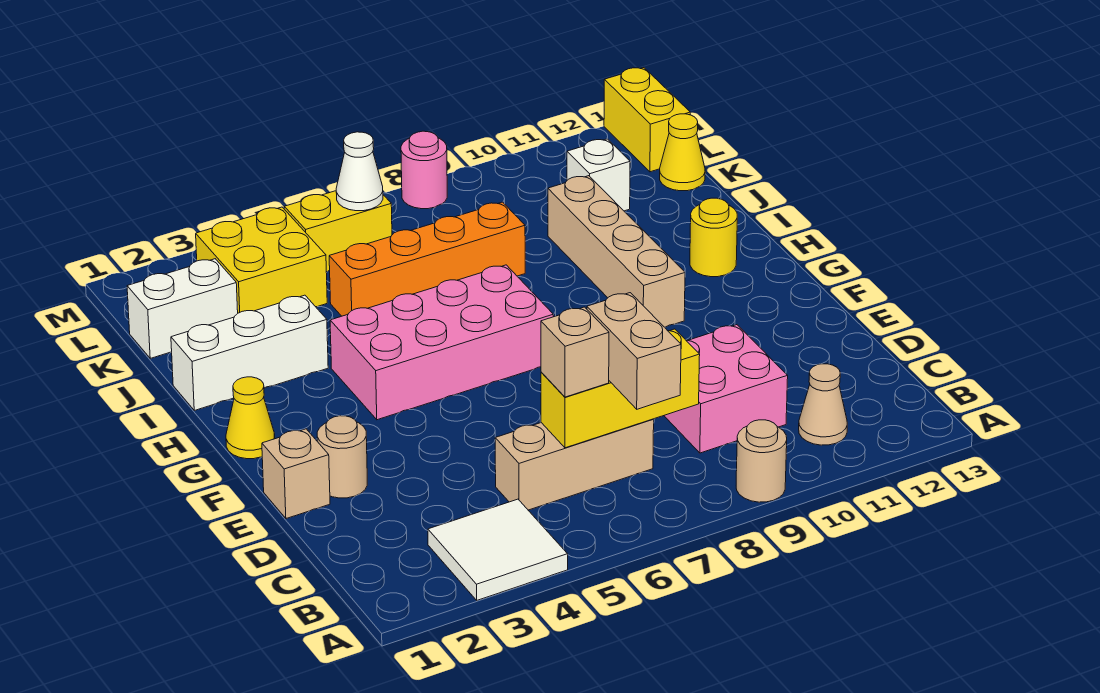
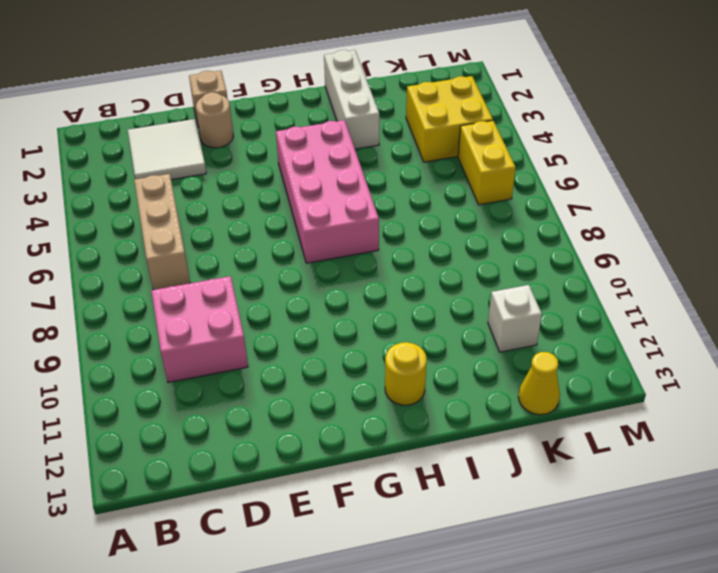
white 2x2 tile [128,119,206,180] -> white 2x2 tile moved to [428,499,568,600]
none -> tan 1x1 round brick [736,420,787,502]
none -> tan 1x1 cone [799,364,847,445]
none -> yellow 1x1 cone [226,377,275,459]

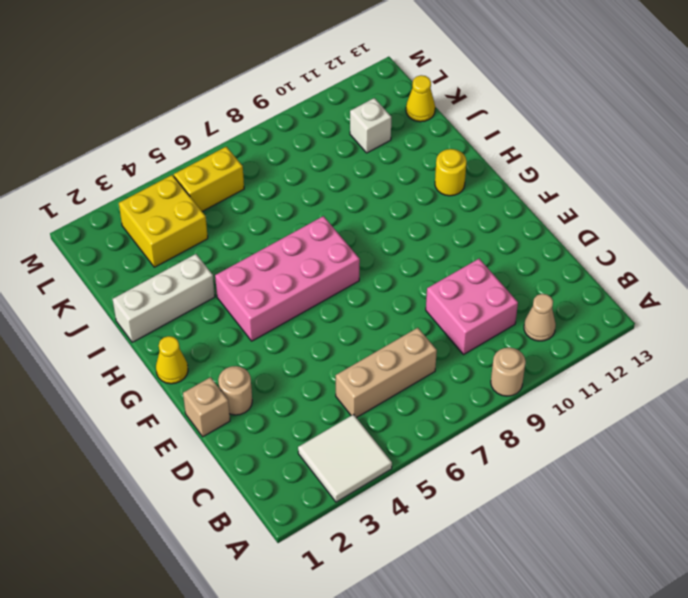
none -> tan 1x4 brick [548,176,685,327]
none -> orange 1x4 brick [329,202,525,316]
none -> white 1x2 brick [127,259,238,358]

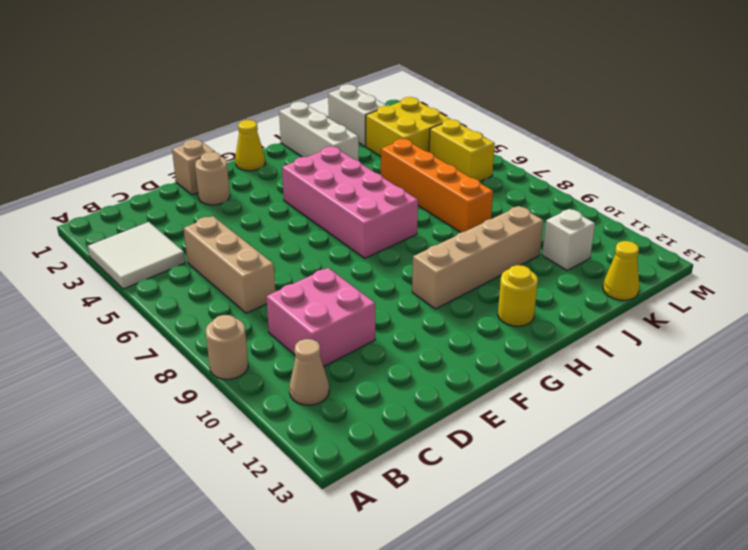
none -> yellow 1x2 brick [604,68,690,172]
none -> pink 1x1 round brick [401,131,447,209]
none -> yellow 1x3 brick [541,329,700,448]

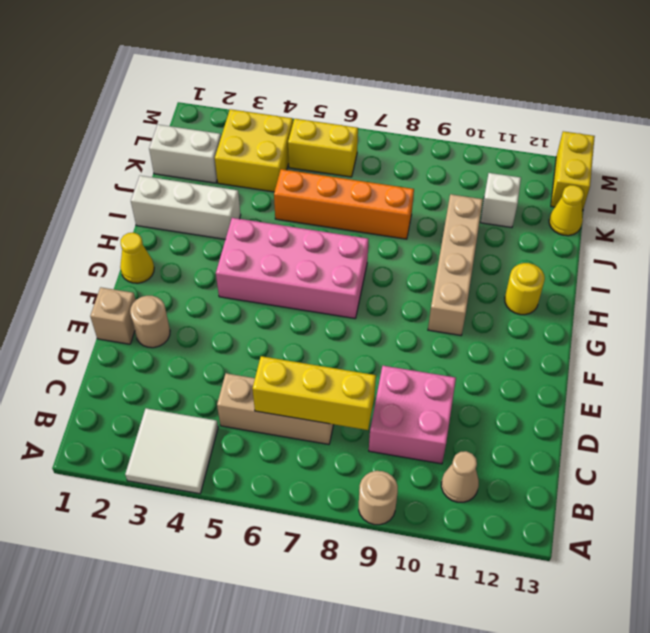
none -> pink 1x1 round brick [401,131,447,209]
none -> white 1x1 cone [336,132,383,211]
none -> tan 1x2 brick [587,293,681,409]

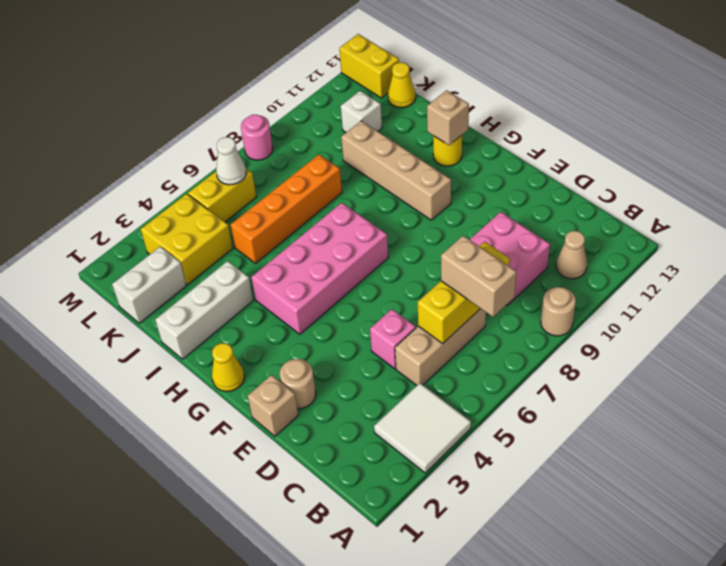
pink 1x1 brick [370,309,416,369] -> none
tan 1x1 brick [427,90,469,145] -> tan 1x1 brick moved to [541,307,609,397]

